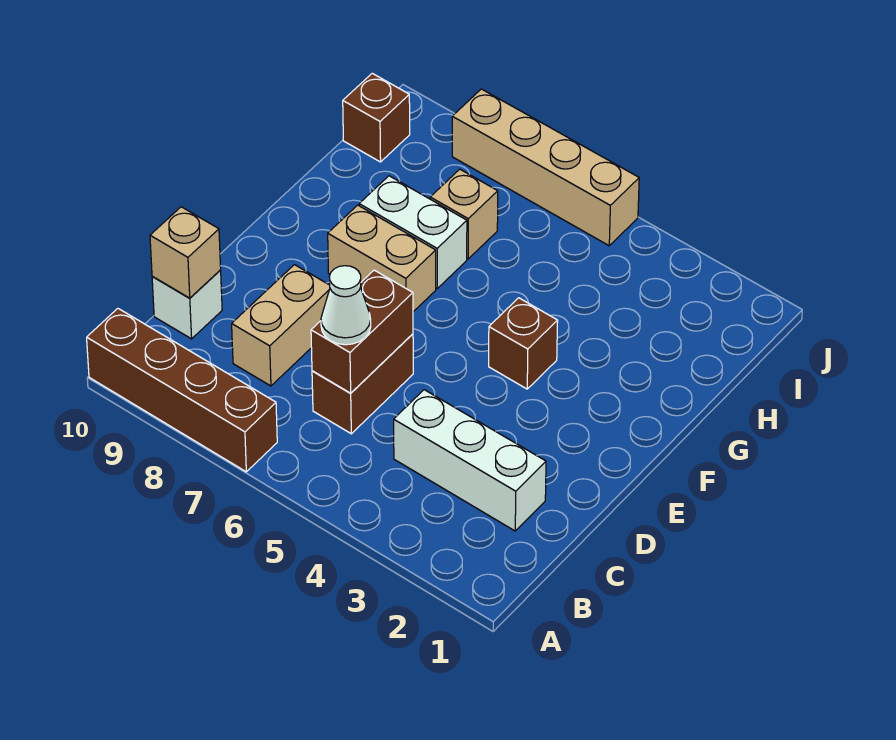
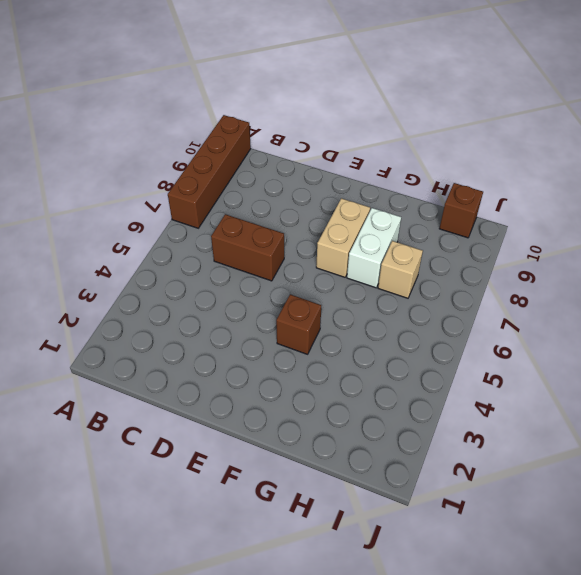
none -> white 1x3 brick [394,390,546,531]
none -> tan 1x2 brick [232,265,330,386]
none -> white 1x1 brick [152,270,222,339]

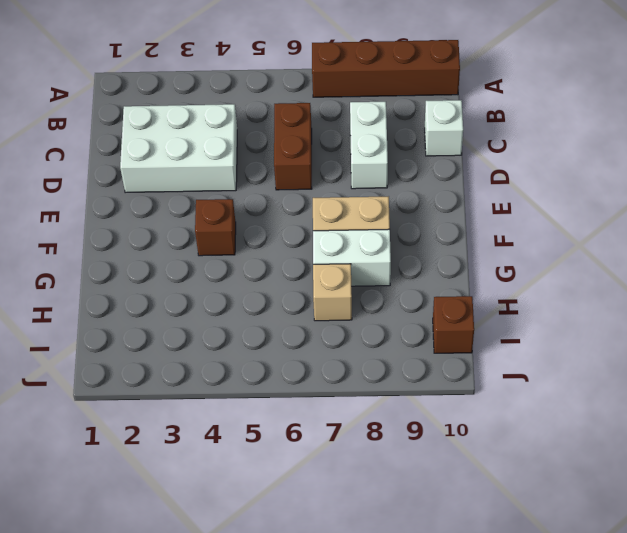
white 2x3 brick [120,104,237,193] -> white 1x3 brick [394,390,546,531]
white 1x2 brick [350,102,388,189] -> tan 1x2 brick [232,265,330,386]
none -> tan 1x4 brick [452,89,639,246]
none -> brown 1x2 brick [311,270,413,393]
none -> tan 1x1 brick [150,207,221,298]

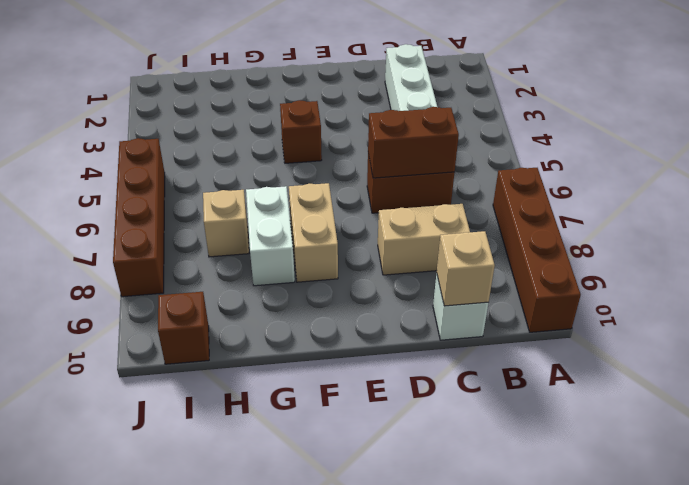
brown 1x4 brick [113,138,165,297] -> tan 1x4 brick [452,89,639,246]
none -> white 1x1 cone [321,266,371,345]

